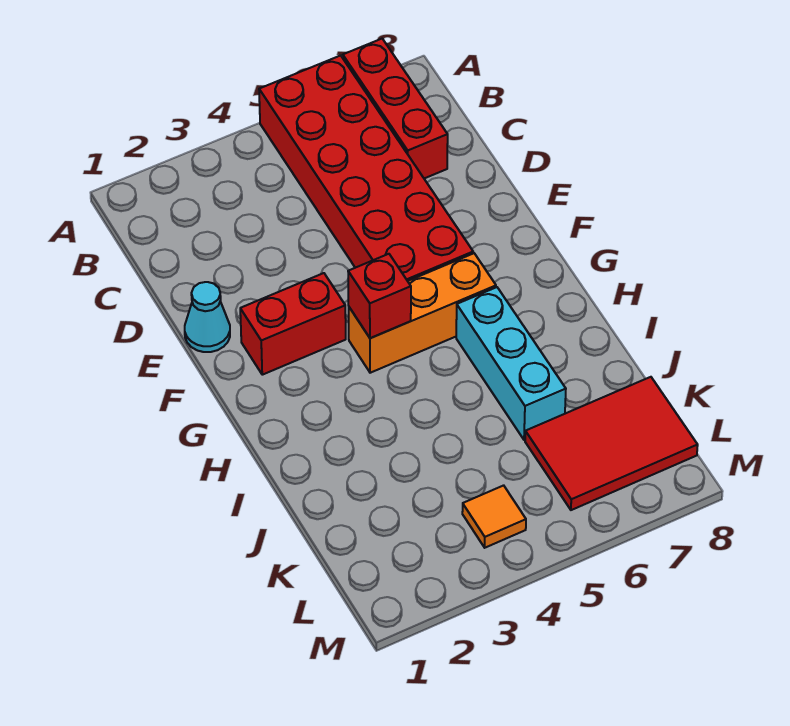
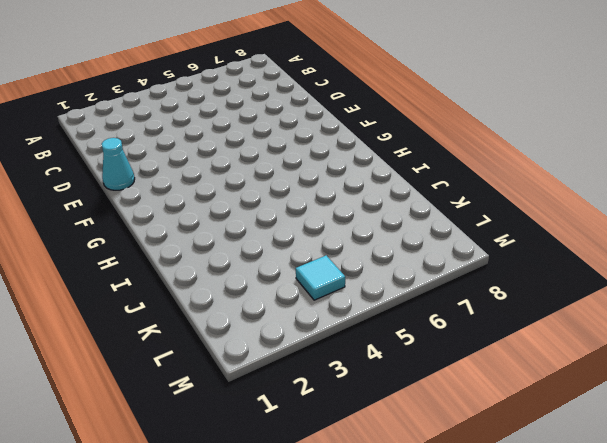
cyan 1x1 tile [296,255,345,300] -> orange 1x1 tile [462,485,526,548]
none -> red 2x6 brick [259,55,473,281]
none -> red 1x3 brick [343,39,448,178]

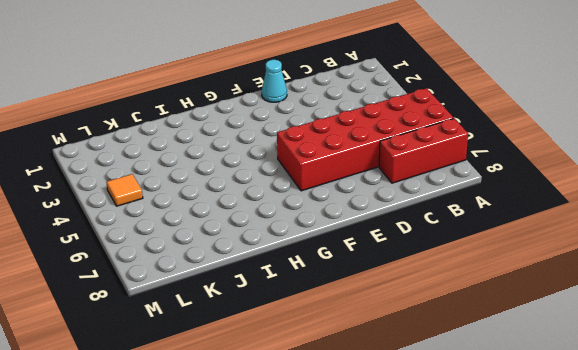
none -> red 1x2 brick [240,273,346,375]
none -> orange 1x3 brick [349,253,496,373]

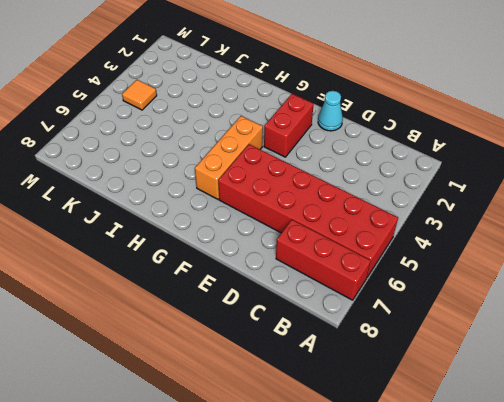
none -> cyan 1x3 brick [456,287,566,440]
none -> red 2x3 tile [525,377,698,510]

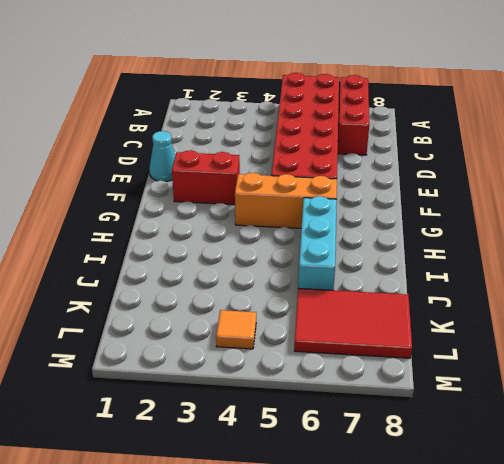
none -> red 1x1 brick [348,254,411,338]

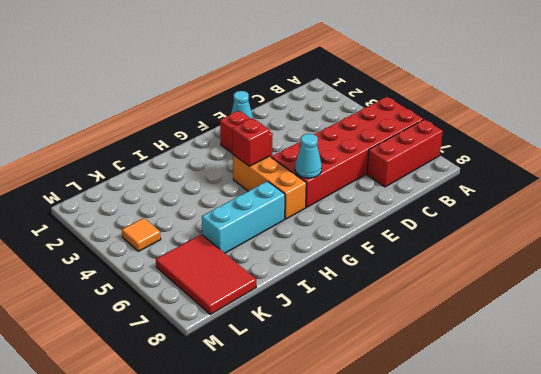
cyan 1x1 cone [295,134,322,178] -> none

